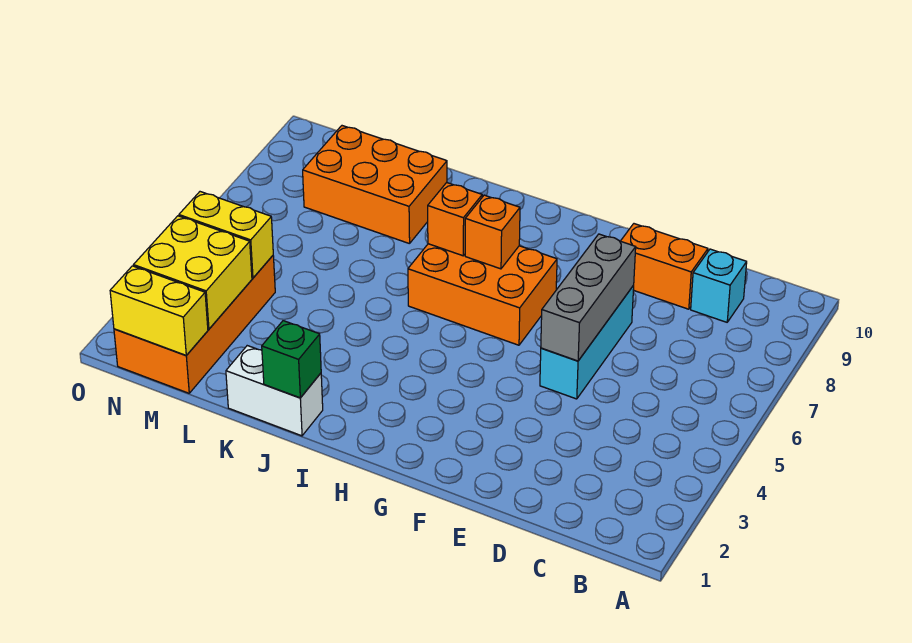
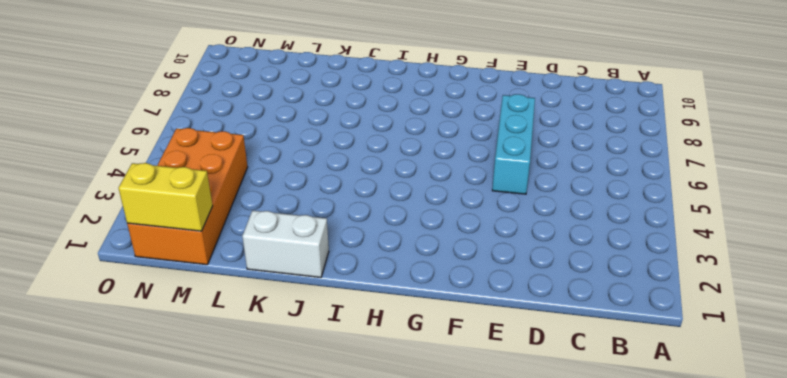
none -> cyan 1x1 brick [691,249,747,322]
none -> orange 1x2 brick [621,224,708,309]
none -> orange 2x3 brick [408,244,557,345]

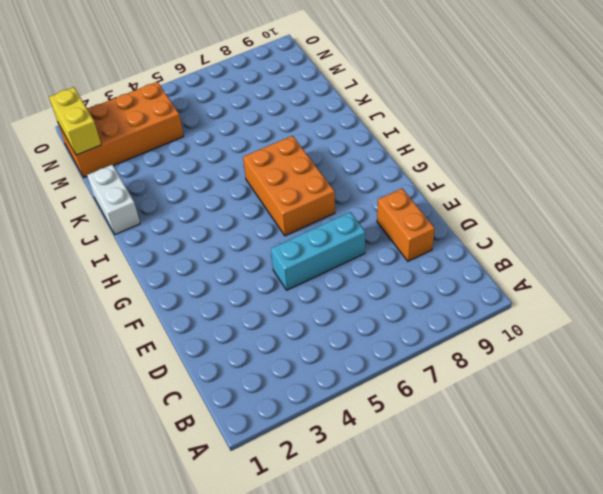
none -> cyan 1x1 brick [691,249,747,322]
none -> orange 2x3 brick [303,126,447,244]
none -> grey 1x3 brick [541,234,636,361]

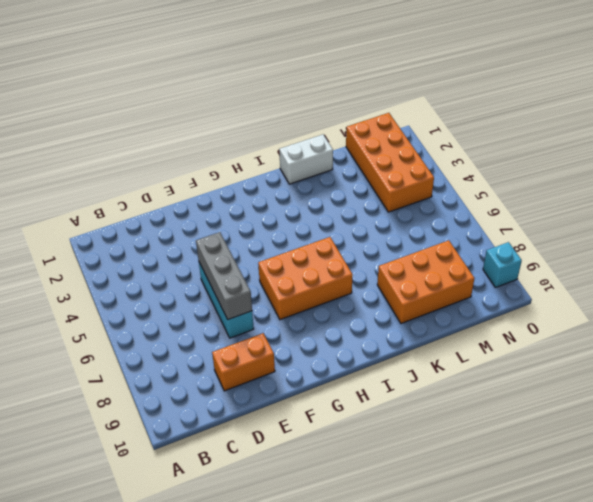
cyan 1x1 brick [483,242,522,287] -> cyan 1x1 brick moved to [691,249,747,322]
none -> orange 1x1 brick [465,195,520,269]
none -> orange 1x1 brick [428,183,482,256]
none -> green 1x1 brick [262,321,321,398]

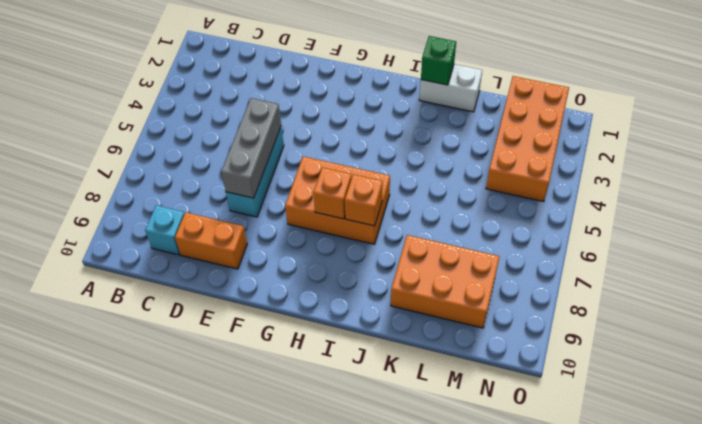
none -> yellow 1x2 brick [110,266,208,355]
none -> yellow 2x2 brick [134,216,252,329]
none -> yellow 1x2 brick [179,192,273,278]

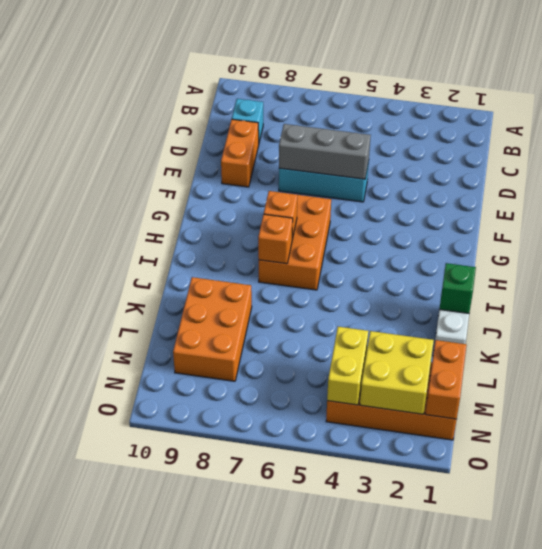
orange 1x2 brick [425,340,467,419] -> yellow 1x2 brick [110,266,208,355]

